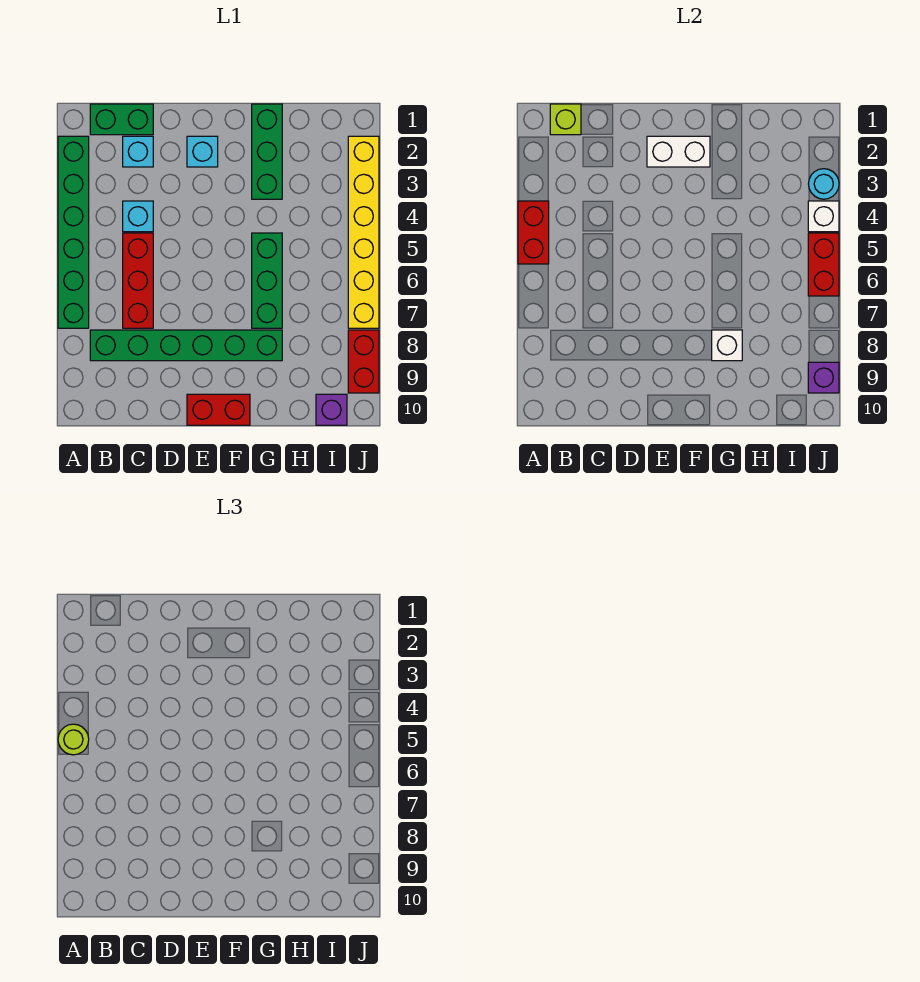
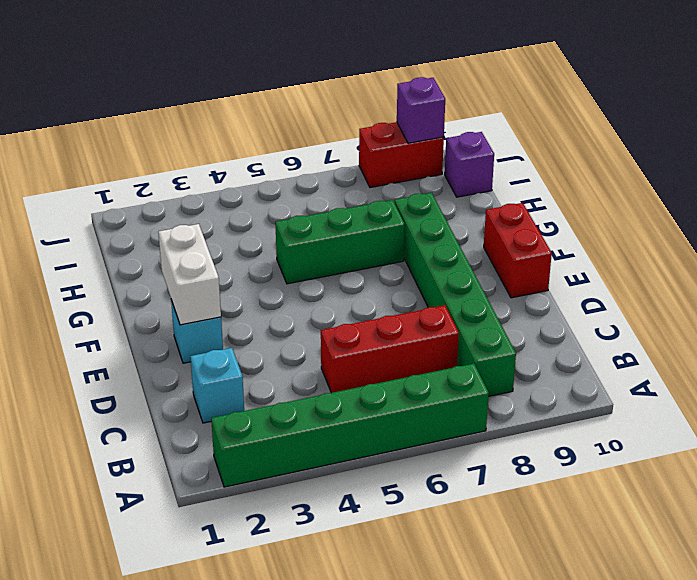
none -> green 1x2 brick [90,104,153,135]
none -> cyan 1x1 brick [123,201,153,232]
none -> green 1x3 brick [252,104,282,199]

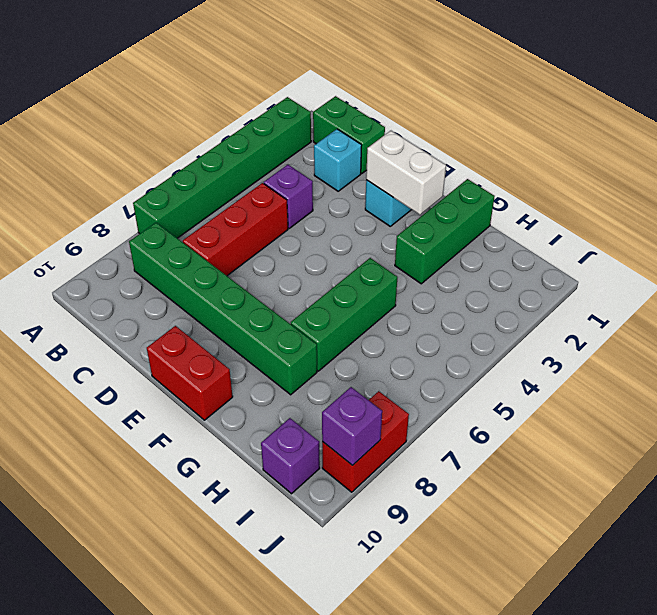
purple 1x1 brick [264,165,313,228] -> cyan 1x1 brick [123,201,153,232]
none -> yellow 1x6 brick [348,136,379,328]
none -> red 1x2 brick [518,201,549,264]
none -> lime 1x1 brick [550,104,581,135]

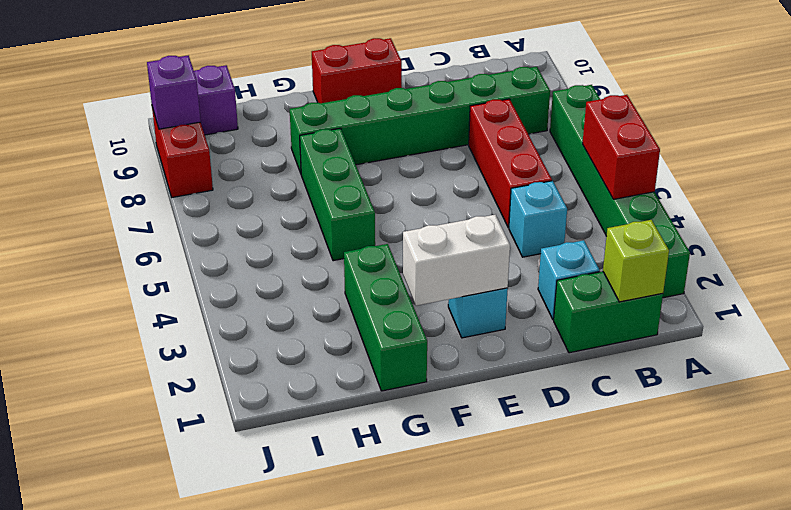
none -> yellow 1x6 brick [348,136,379,328]
none -> white 1x1 brick [712,330,742,361]
none -> cyan 1x1 round brick [809,169,839,199]

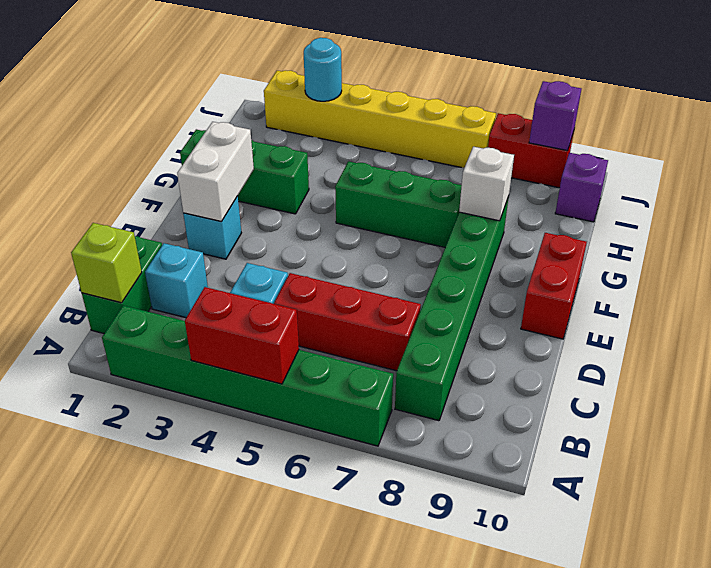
none -> white 1x1 brick [808,201,839,232]
none -> red 1x2 brick [808,233,839,296]
none -> lime 1x1 round brick [58,724,89,755]

